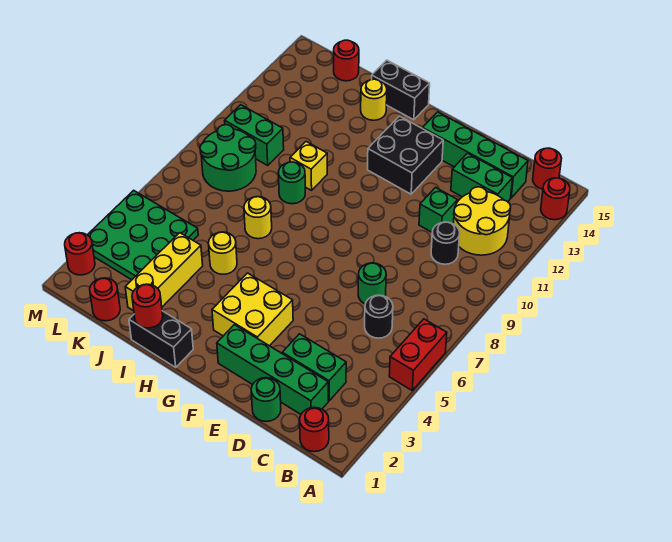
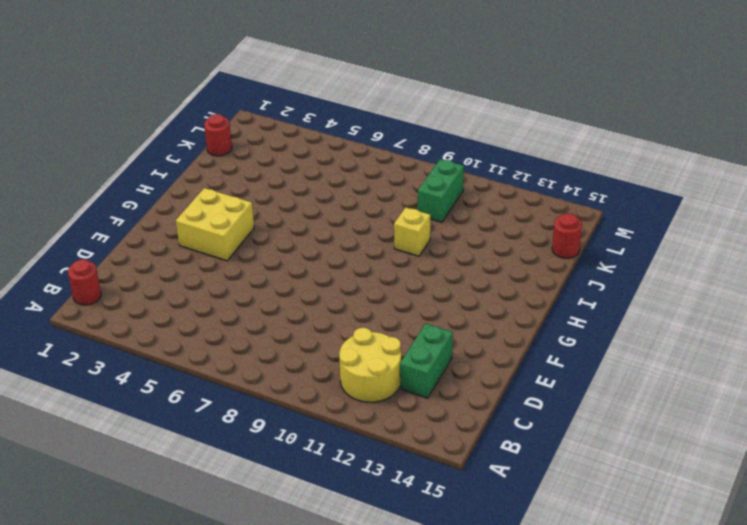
none -> red 1x2 brick [389,319,447,390]
none -> red 1x1 round brick [541,178,570,220]
none -> red 1x1 round brick [533,148,562,189]
none -> green 1x4 brick [217,325,328,414]

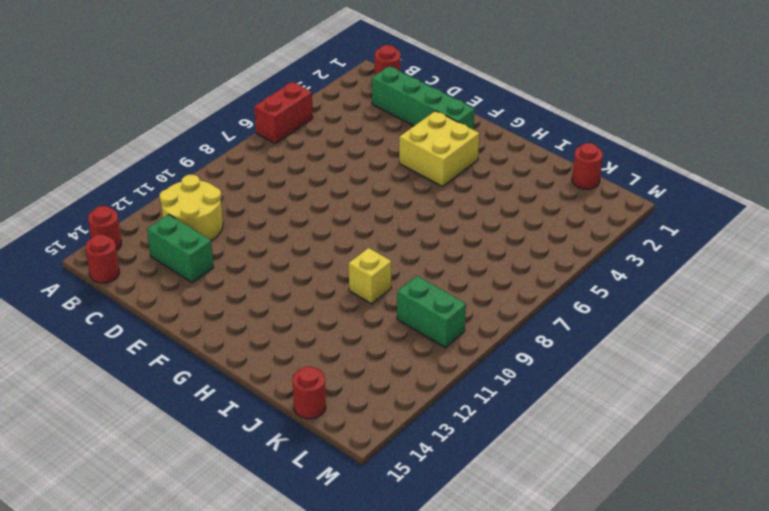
none -> green 1x2 brick [282,334,346,401]
none -> black 1x1 round brick [365,295,393,338]
none -> black 1x1 round brick [431,222,460,264]
none -> green 1x4 brick [423,112,528,198]

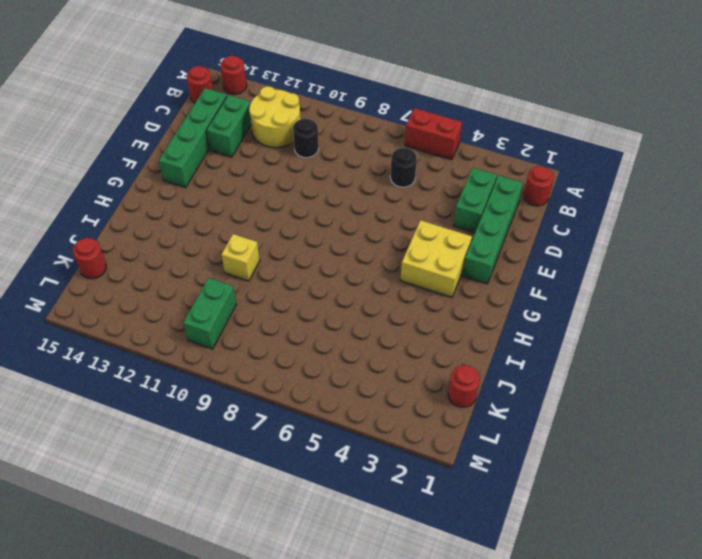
none -> green 1x1 round brick [251,378,281,422]
none -> green 1x1 round brick [358,263,386,304]
none -> green 1x1 brick [419,188,458,232]
none -> black 2x2 brick [368,116,443,194]

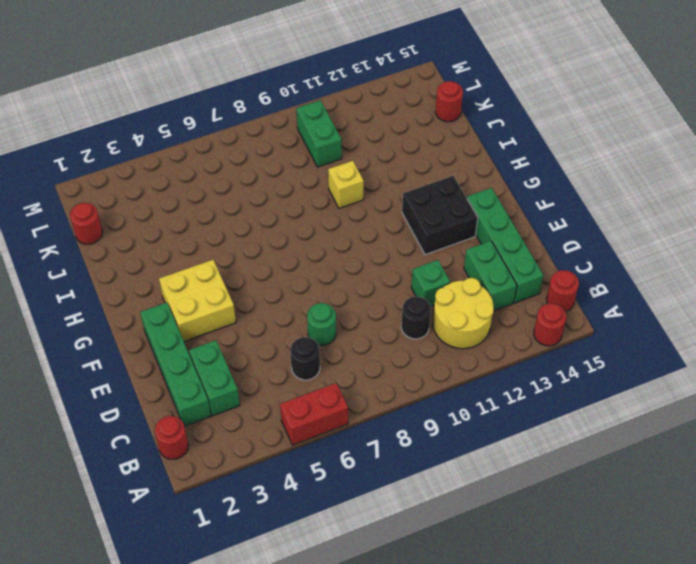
none -> green 1x1 round brick [251,378,281,422]
none -> black 1x2 brick [129,311,193,367]
none -> black 1x2 brick [372,60,430,120]
none -> yellow 1x1 round brick [209,232,237,274]

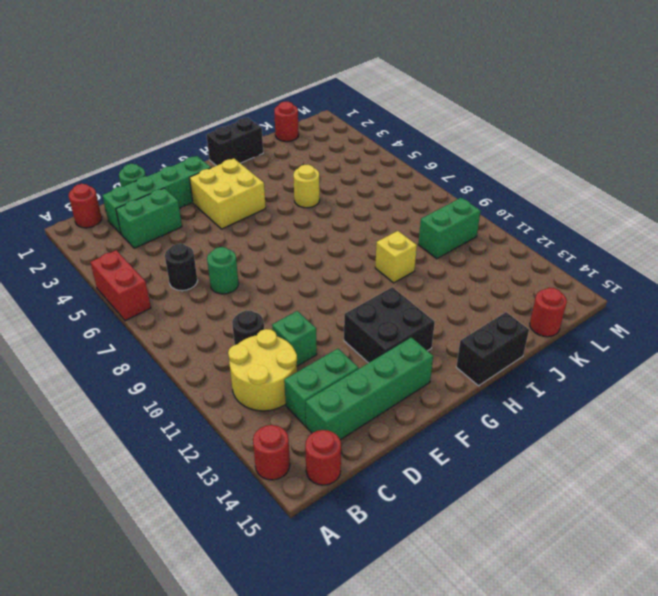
none -> yellow 1x1 round brick [244,197,272,239]
none -> green 1x1 round brick [278,162,305,204]
none -> yellow 1x1 round brick [361,79,387,120]
none -> yellow 1x3 brick [125,233,203,311]

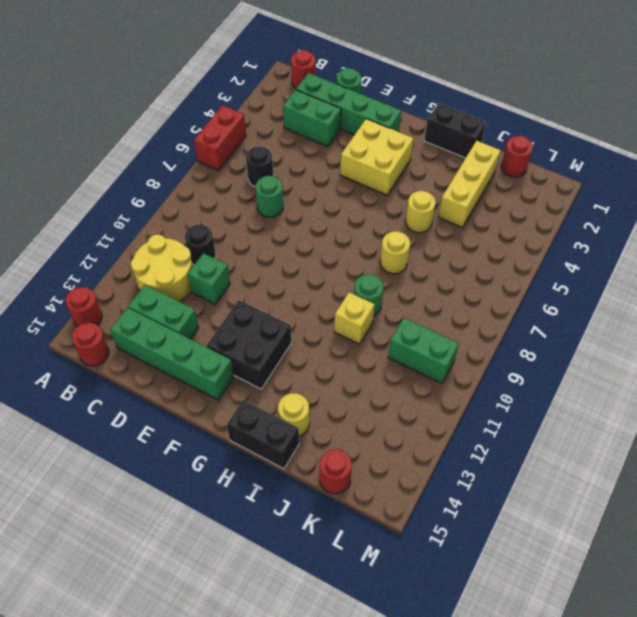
none -> green 3x3 plate [88,190,198,280]
none -> green 2x2 round brick [200,125,256,191]
none -> red 1x1 round brick [65,233,95,275]
none -> red 1x1 round brick [132,284,163,328]

